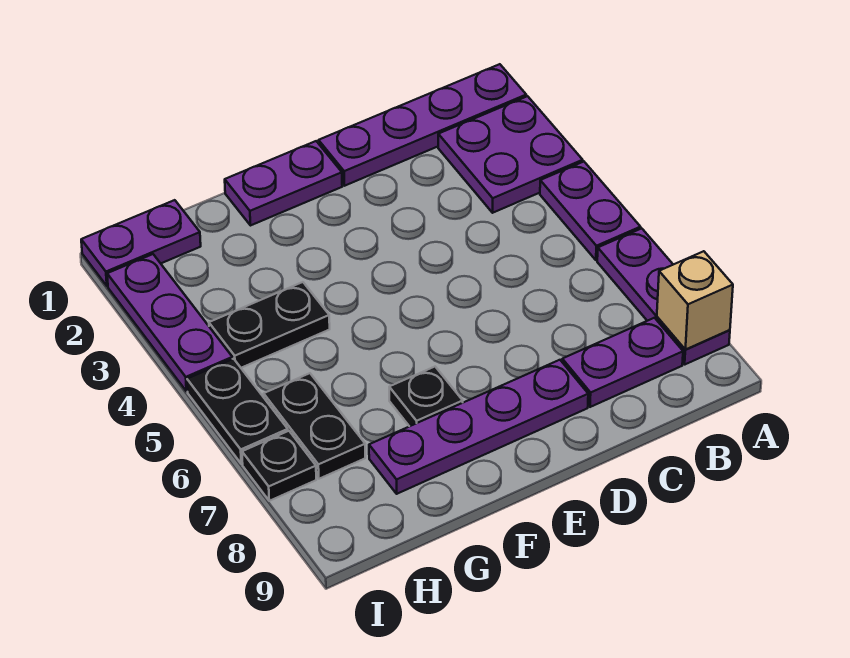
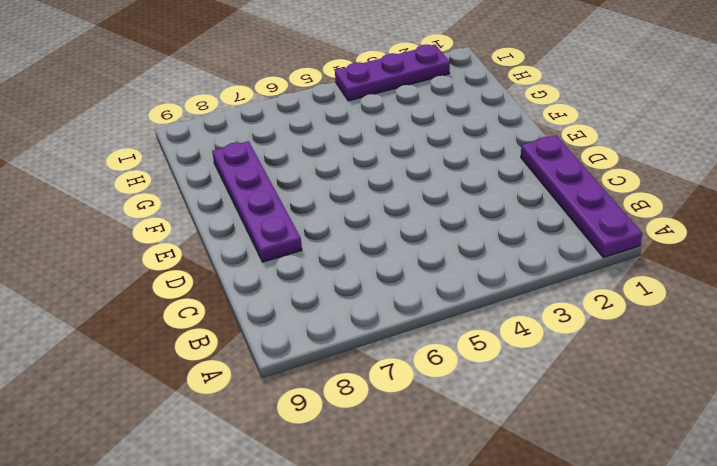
none -> purple 2x2 plate [438,96,583,213]
none -> purple 1x2 plate [540,162,640,260]
none -> purple 1x3 plate [597,228,730,364]

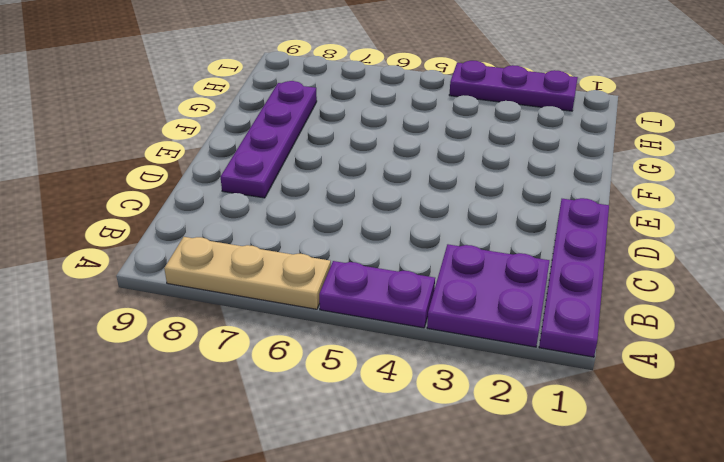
tan 1x3 plate [164,237,331,309] -> purple 1x3 plate [597,228,730,364]
none -> purple 1x2 plate [562,318,683,407]
none -> purple 1x2 plate [225,141,342,226]
none -> black 1x1 plate [389,367,463,426]

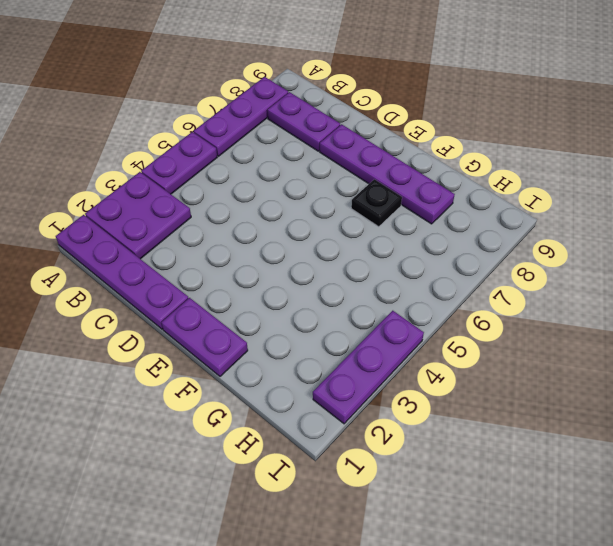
none -> black 1x2 plate [209,282,330,368]
none -> purple 1x2 plate [81,200,201,286]
none -> black 1x2 plate [264,373,365,479]

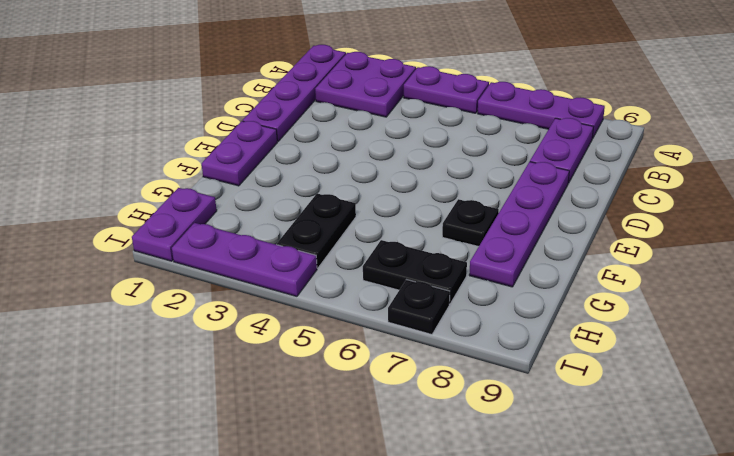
none -> black 1x2 plate [187,359,288,464]
none -> tan 1x1 brick [657,251,733,350]

